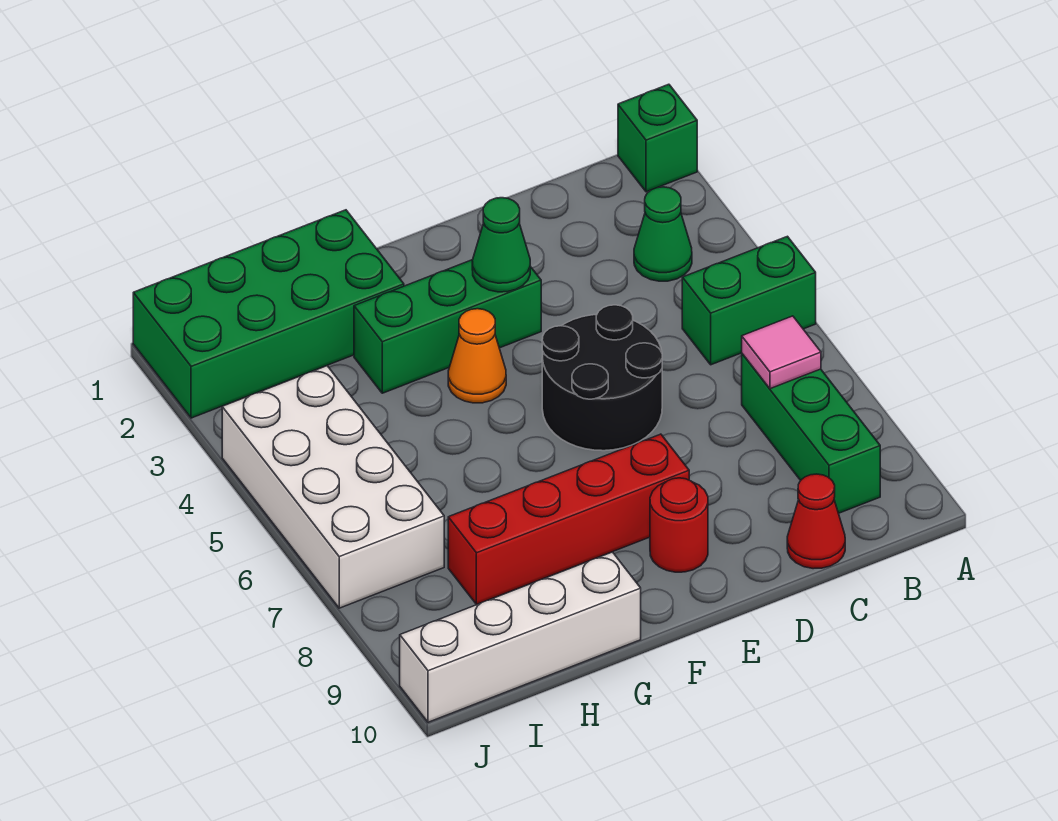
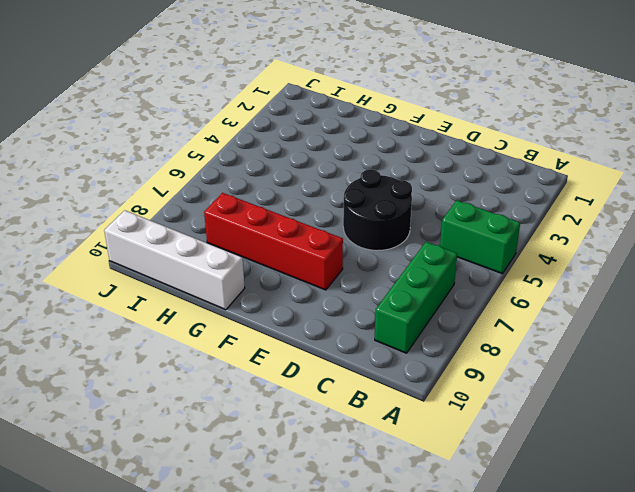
none -> green 1x1 brick [618,84,697,192]
none -> green 1x1 cone [634,187,692,281]
none -> red 1x1 cone [787,474,845,569]

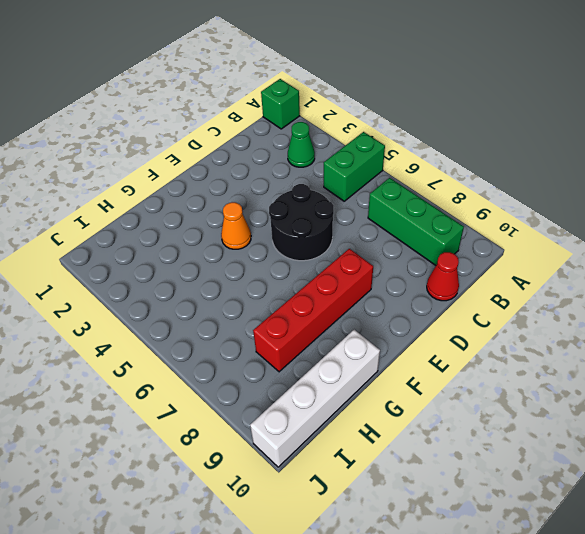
none -> green 1x3 brick [354,260,541,393]
none -> red 1x1 round brick [650,478,708,572]
none -> green 2x4 brick [133,210,404,418]

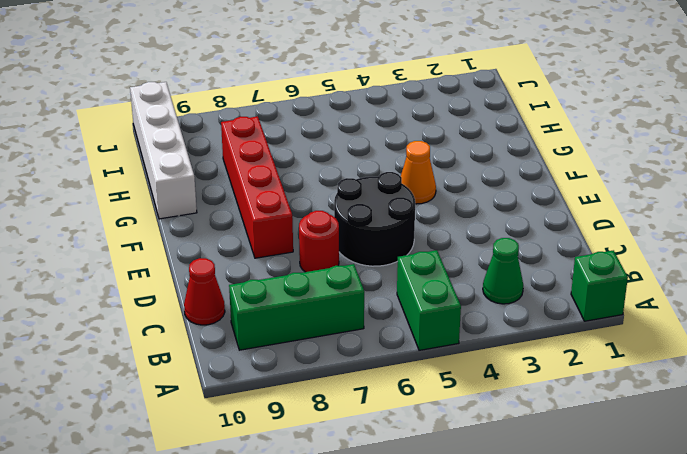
red 1x1 round brick [299,211,339,272] -> red 1x1 round brick moved to [650,478,708,572]
none -> green 1x3 brick [354,260,541,393]
none -> green 2x4 brick [133,210,404,418]
none -> white 2x4 brick [222,366,444,608]

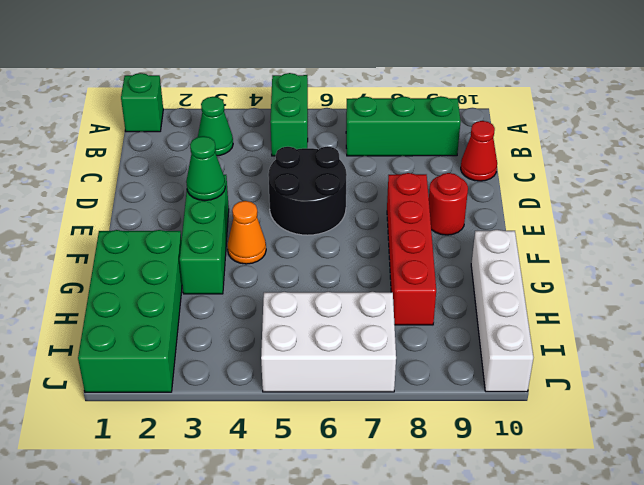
white 2x3 brick [261,292,396,392] -> white 2x4 brick [222,366,444,608]
none -> pink 1x1 tile [742,316,821,389]

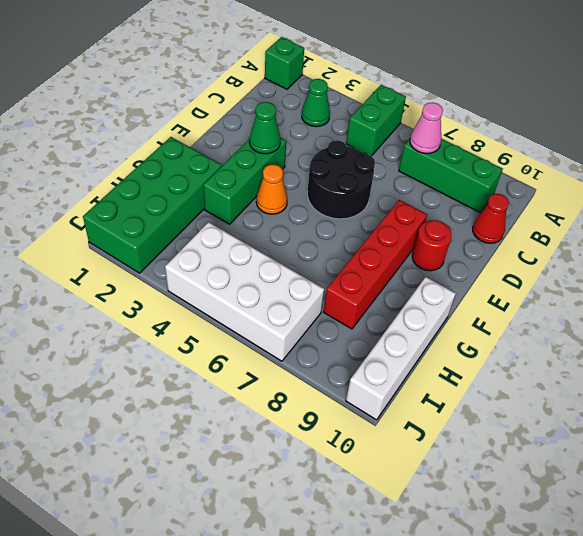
pink 1x1 cone [410,102,443,154] -> pink 1x1 tile [742,316,821,389]

